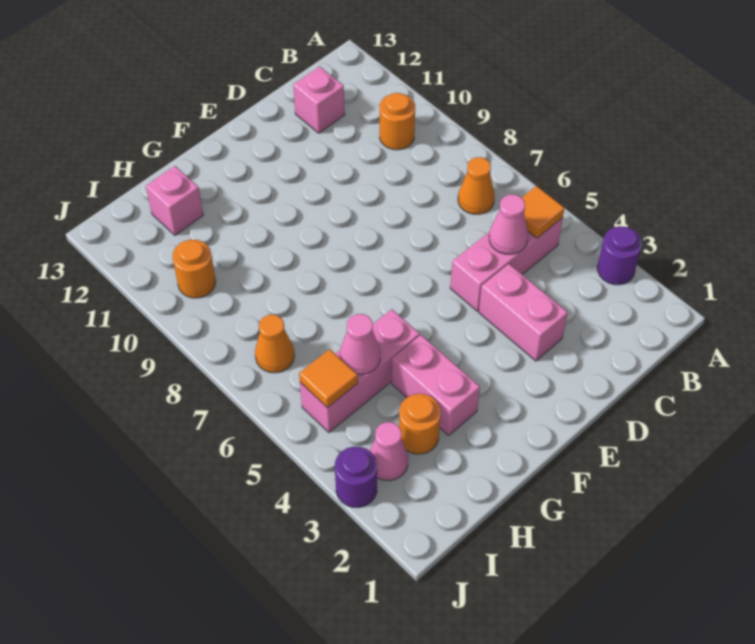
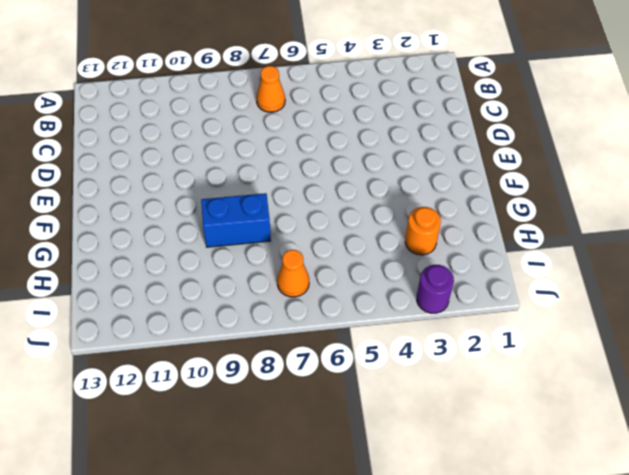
blue 1x2 brick [201,193,271,247] -> none
none -> purple 1x1 round brick [597,226,642,285]
none -> pink 1x3 brick [450,218,563,311]
none -> orange 1x1 round brick [380,93,415,150]

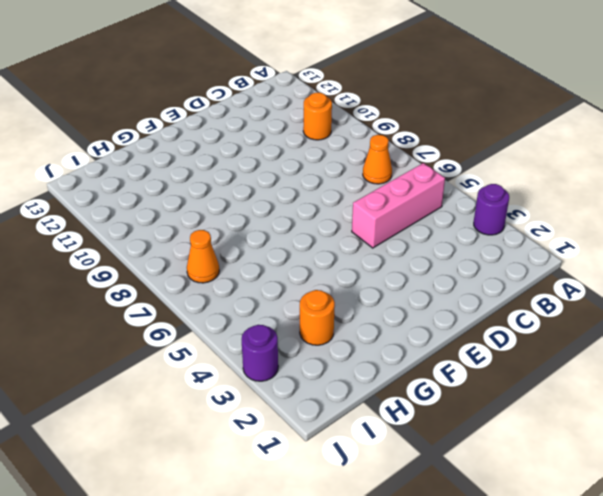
none -> pink 1x1 brick [293,66,345,133]
none -> pink 1x2 brick [479,264,568,361]
none -> pink 1x2 brick [392,335,480,435]

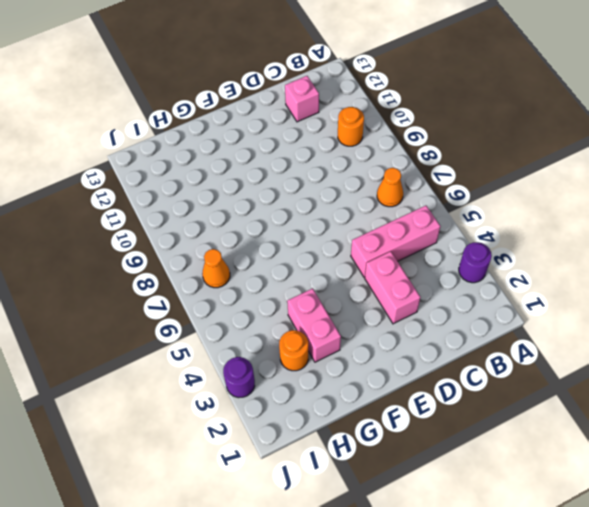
none -> pink 1x3 brick [300,309,420,432]
none -> pink 1x1 brick [146,166,203,235]
none -> pink 1x1 cone [370,422,408,481]

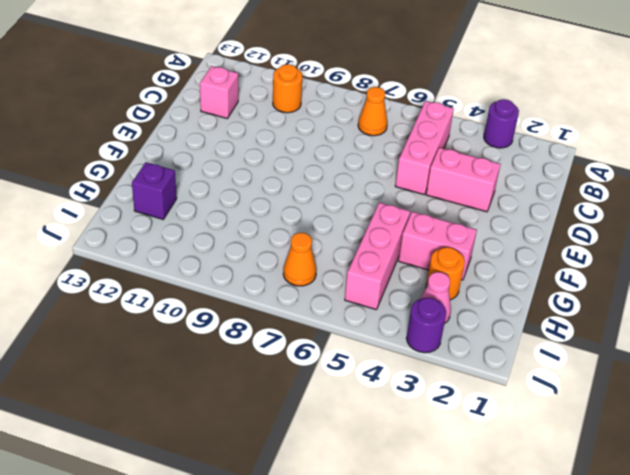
purple 1x1 brick [132,162,177,219] -> pink 1x1 brick [146,166,203,235]
none -> orange 1x1 round brick [172,240,216,298]
none -> orange 1x1 tile [522,186,564,238]
none -> pink 1x1 cone [489,194,528,254]

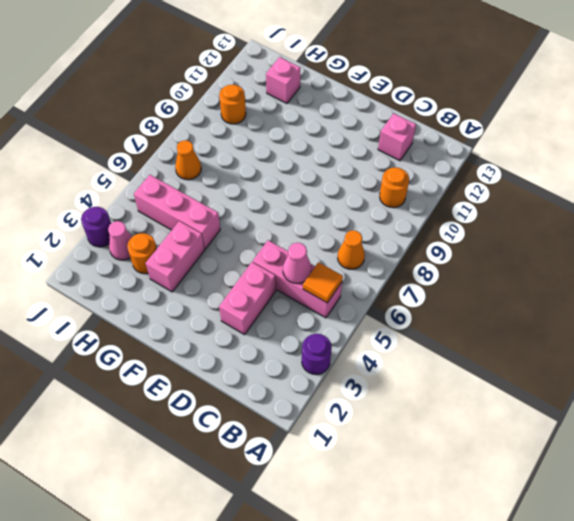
none -> pink 1x1 cone [340,314,381,374]
none -> orange 1x1 tile [299,349,358,408]

